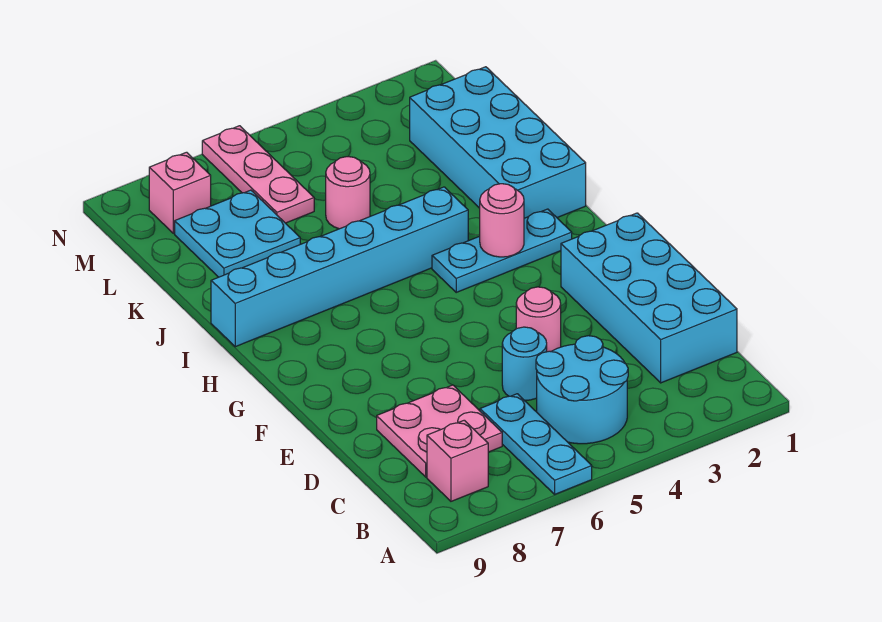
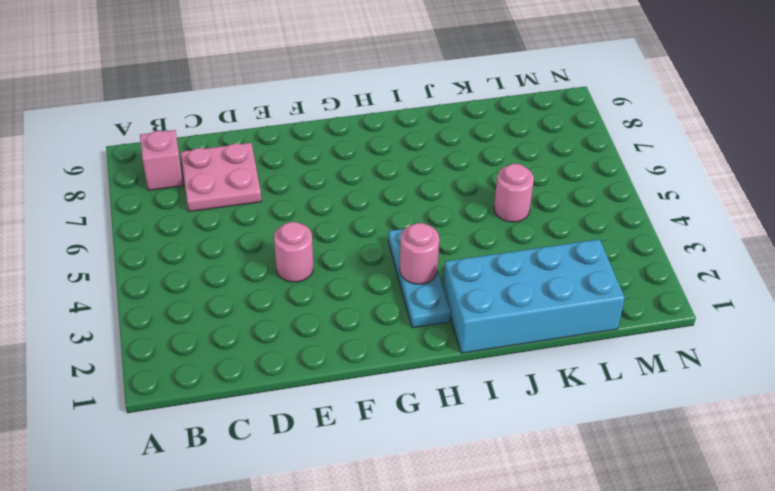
none -> cyan 1x3 plate [480,394,592,494]
none -> cyan 2x2 round brick [536,336,628,444]
none -> cyan 2x4 brick [561,213,737,383]

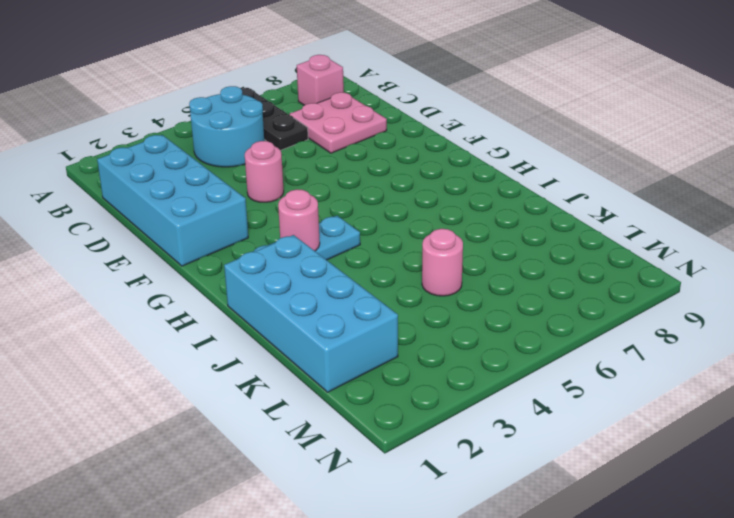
black 1x3 plate [241,88,308,150] -> cyan 1x3 plate [480,394,592,494]
none -> cyan 1x1 round brick [502,327,547,400]
none -> cyan 1x6 brick [211,187,469,347]
none -> cyan 2x2 plate [175,190,300,277]

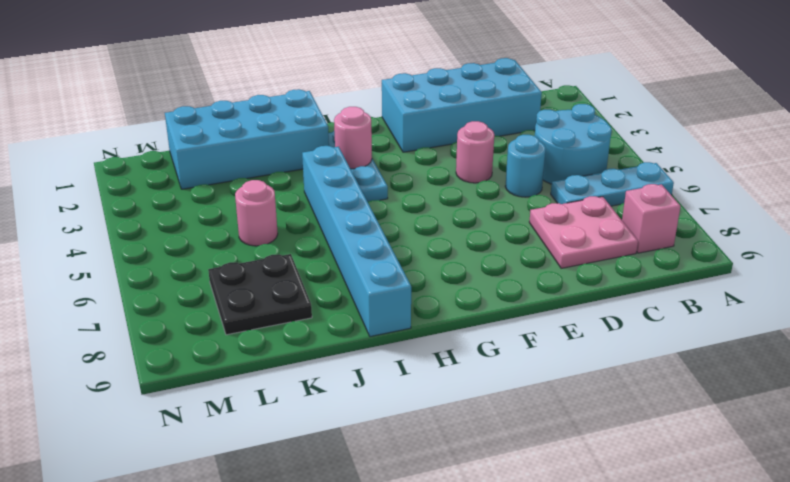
black 2x2 plate [208,254,312,335] -> cyan 2x2 plate [175,190,300,277]
none -> pink 1x3 plate [202,126,314,223]
none -> pink 1x1 brick [149,152,211,233]

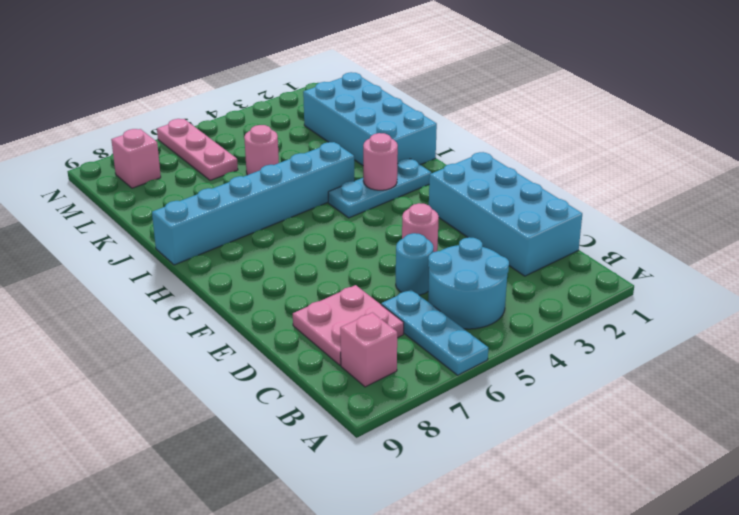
none -> cyan 2x2 plate [175,190,300,277]

